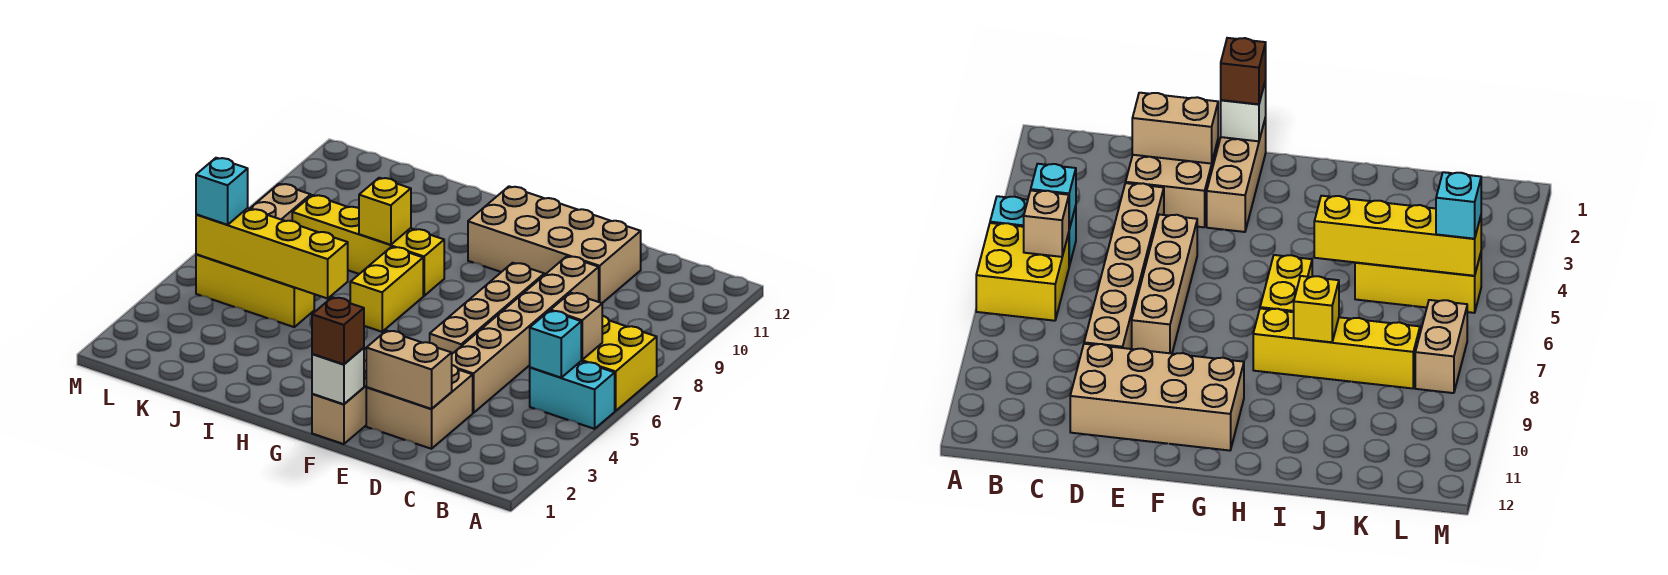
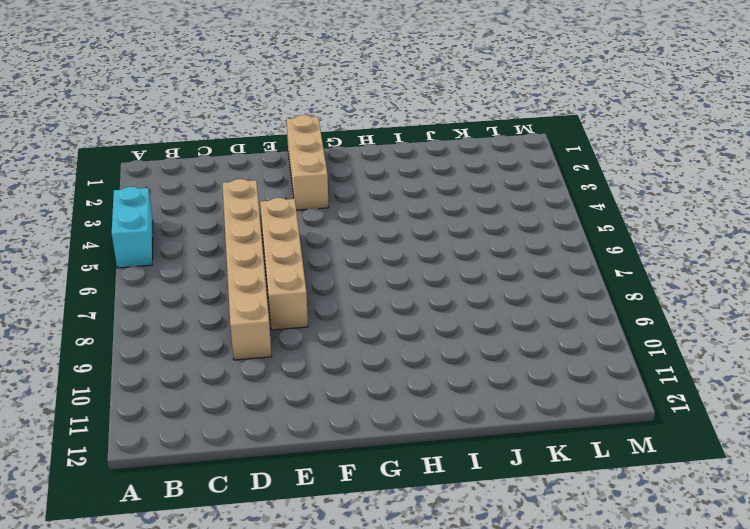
cyan 1x2 brick [112,187,153,268] -> cyan 1x2 brick turned to [530,361,615,429]
none -> yellow 2x2 brick [581,316,657,411]
none -> tan 2x2 brick [366,365,473,449]
none -> tan 2x4 brick [468,186,641,303]

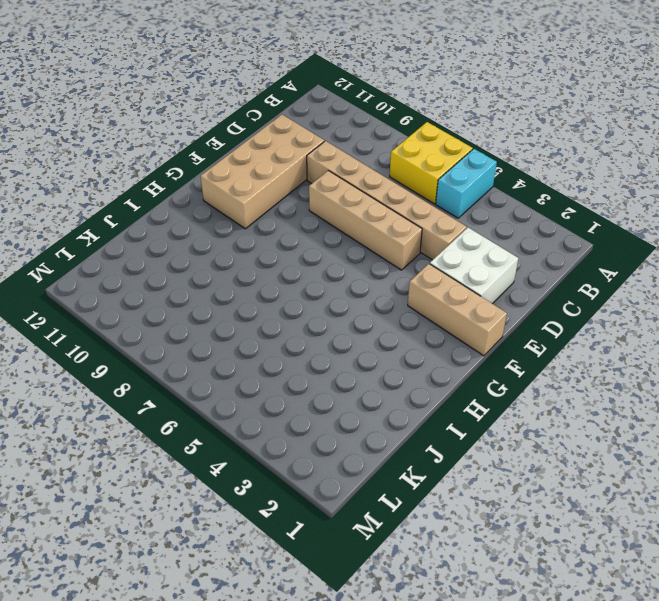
white 2x2 brick [430,228,518,304] -> tan 2x2 brick [366,365,473,449]
none -> yellow 1x2 brick [350,247,423,332]
none -> yellow 1x4 brick [292,195,444,296]
none -> yellow 1x3 brick [196,254,314,327]

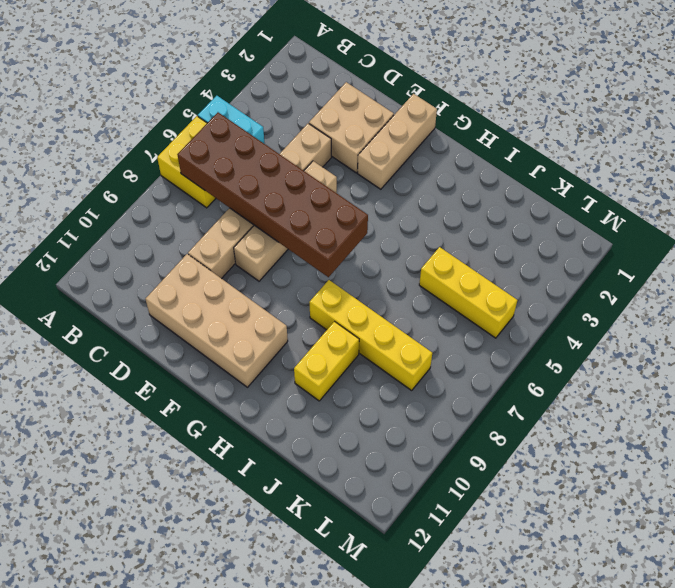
brown 2x6 brick [177,112,368,277] -> tan 1x1 brick [551,293,602,360]
yellow 1x2 brick [294,322,359,401] -> yellow 1x2 brick moved to [350,247,423,332]
none -> tan 1x2 brick [250,184,311,221]
none -> cyan 1x1 brick [530,311,581,378]
none -> tan 1x2 brick [366,331,452,409]

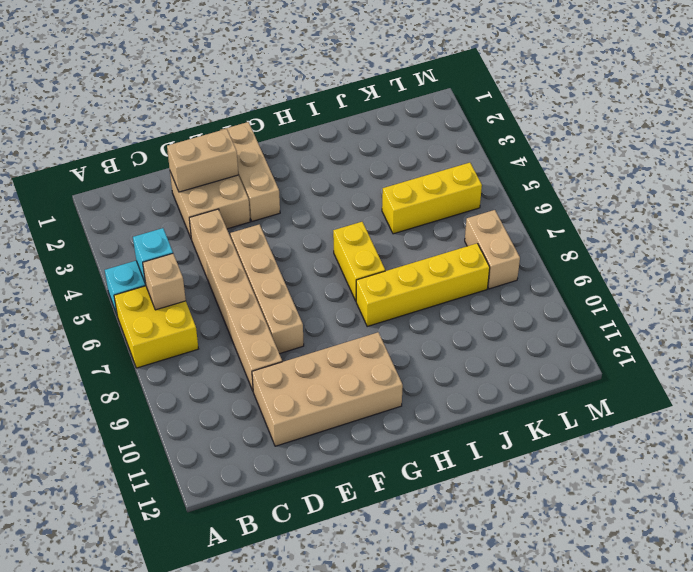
none -> white 1x1 brick [312,348,364,404]
none -> yellow 1x4 brick [196,208,348,299]
none -> yellow 1x1 brick [359,178,411,245]

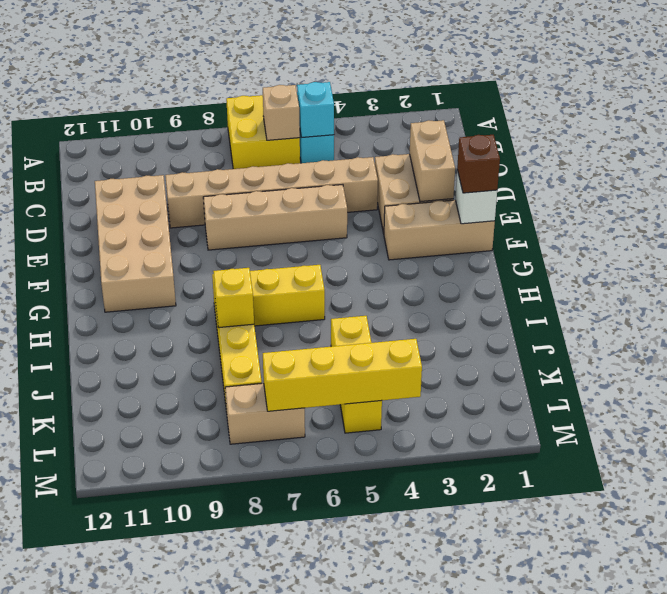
yellow 1x4 brick [263,339,422,411] -> yellow 1x4 brick turned to [196,208,348,299]
none -> cyan 1x1 brick [196,158,248,225]

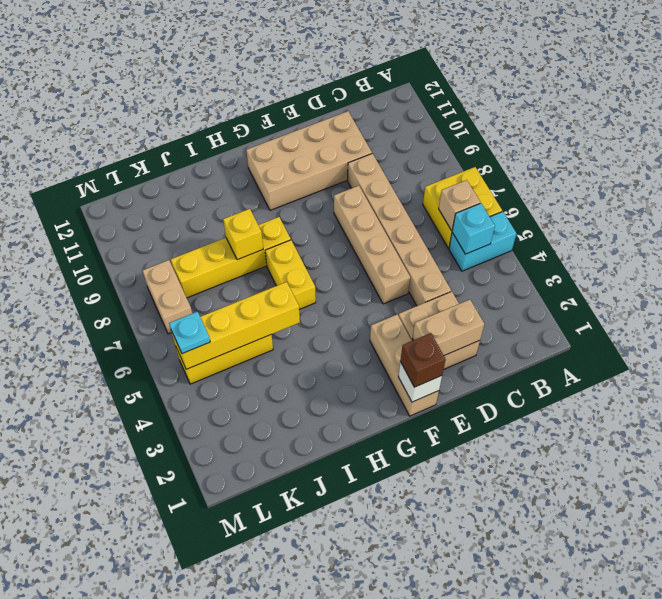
cyan 1x1 plate [169,312,210,354] -> cyan 1x1 brick [196,158,248,225]

